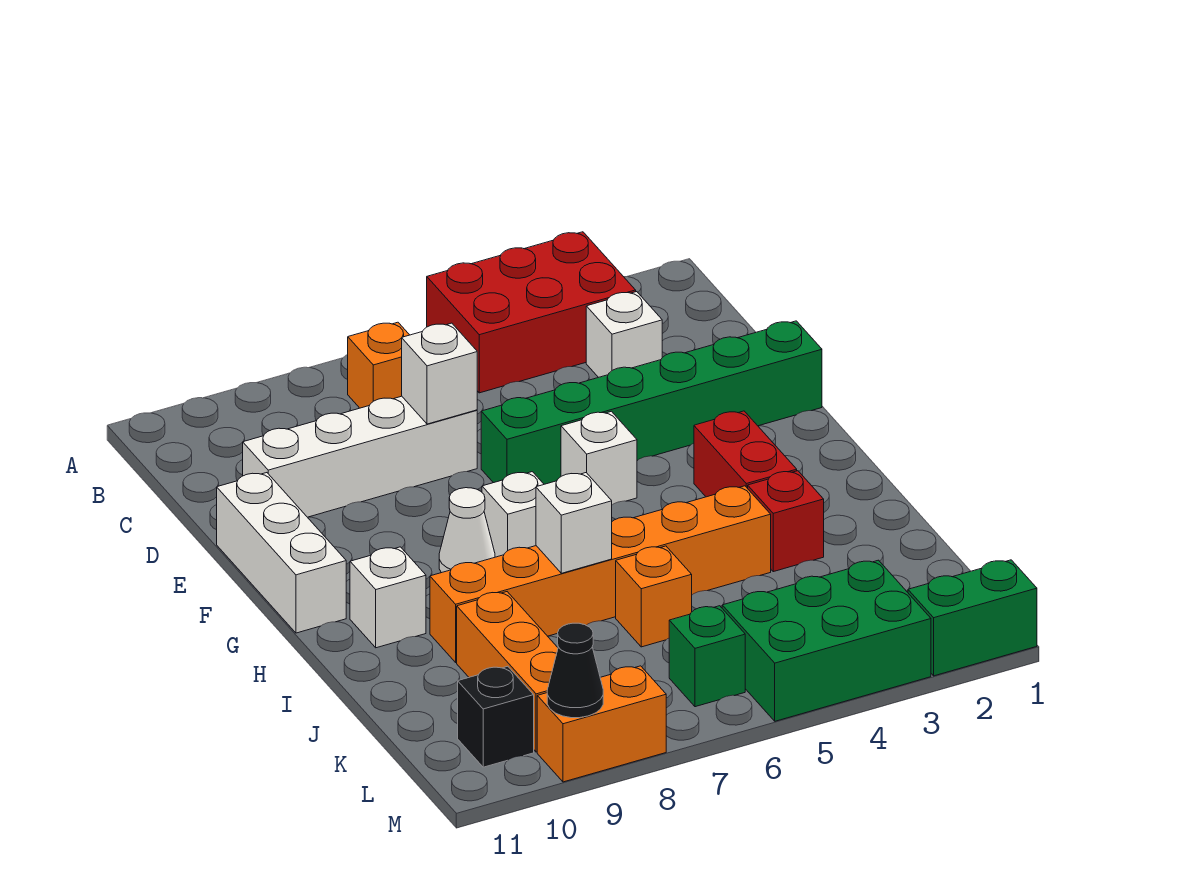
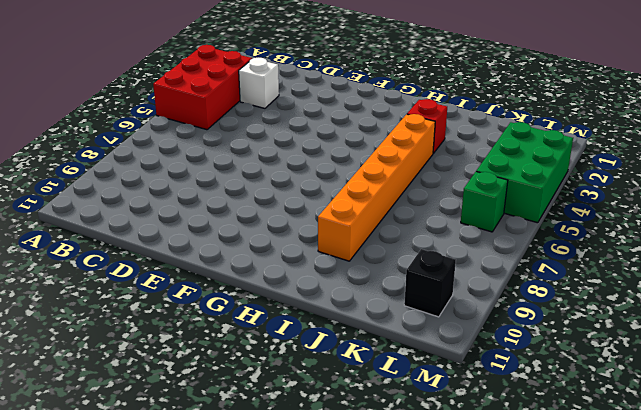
none -> orange 1x1 brick [348,322,409,408]
none -> white 1x4 brick [243,396,477,517]
none -> green 1x6 brick [481,321,822,484]

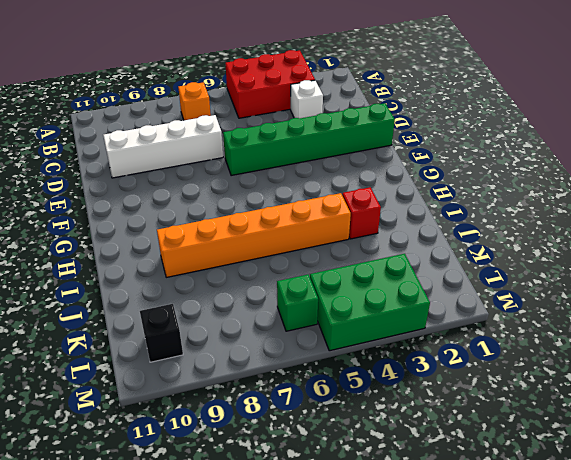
none -> white 1x3 brick [217,473,346,633]
none -> white 1x1 brick [561,411,637,505]
none -> red 1x2 brick [694,411,797,497]

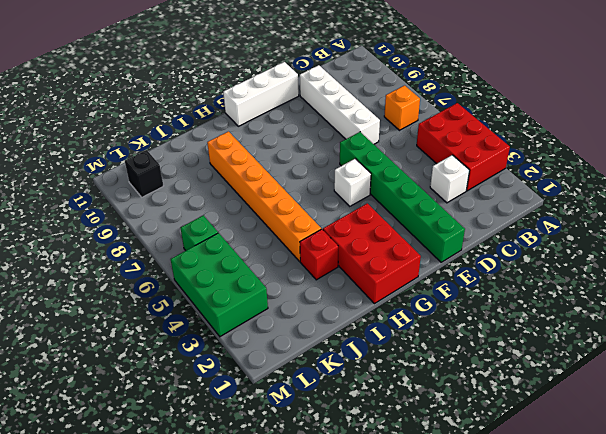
red 2x3 brick [323,203,421,304] -> red 1x2 brick [694,411,797,497]
none -> white 1x1 brick [482,472,544,557]
none -> white 1x1 cone [439,488,495,573]
none -> white 1x1 brick [350,547,426,648]

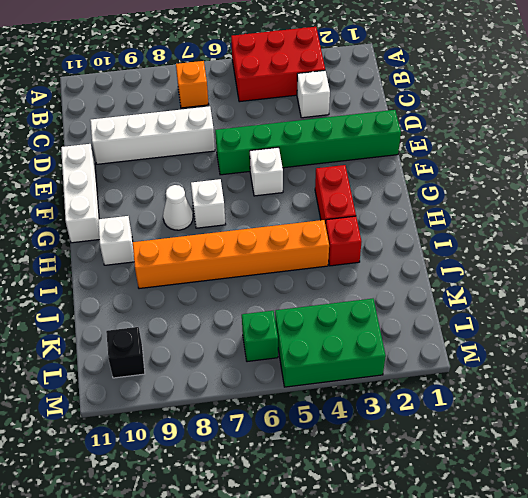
none -> orange 1x1 brick [616,546,692,647]
none -> orange 1x3 brick [457,592,558,752]
none -> green 1x2 brick [908,560,1037,676]

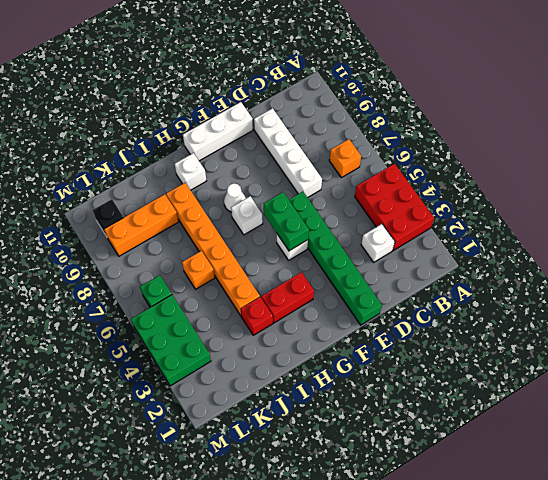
green 1x2 brick [264,192,309,251] -> green 1x2 brick moved to [908,560,1037,676]
none -> orange 1x2 brick [537,666,666,782]
none -> white 1x1 brick [402,323,477,424]
none -> white 1x1 brick [536,473,612,573]

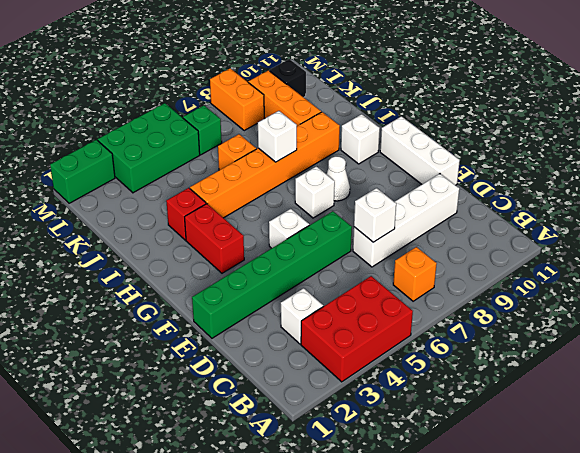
orange 1x2 brick [210,68,265,131] -> orange 1x2 brick turned to [537,666,666,782]
none -> black 1x1 cone [547,623,603,718]

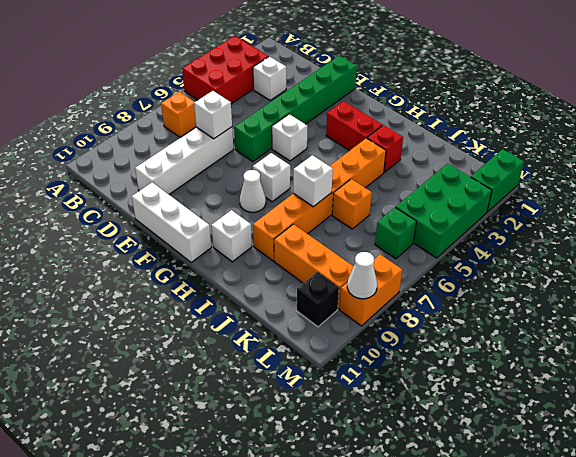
white 1x1 cone [347,252,377,299] -> black 1x1 cone [547,623,603,718]

